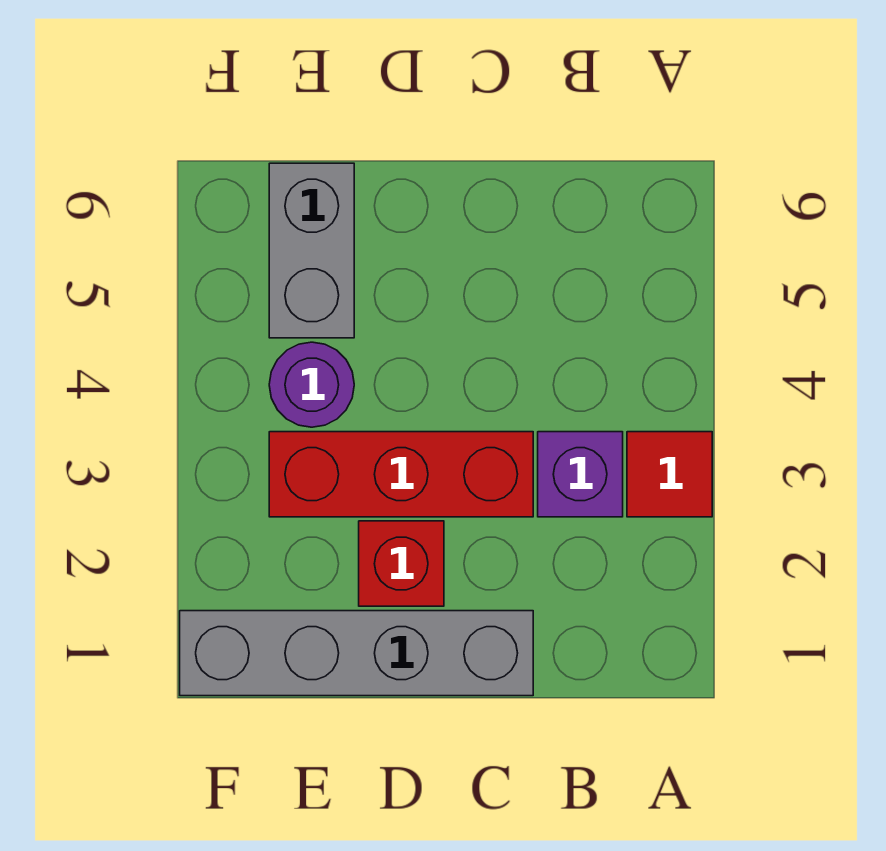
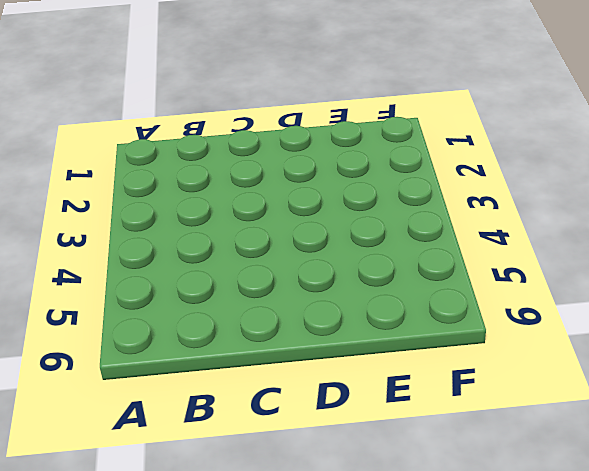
none -> red 1x1 tile [627,432,712,517]
none -> purple 1x1 brick [538,432,623,517]

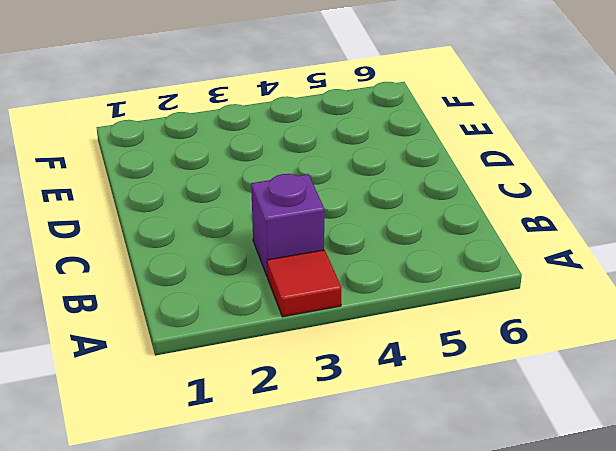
none -> grey 1x4 brick [180,611,533,696]
none -> red 1x3 brick [269,432,533,517]

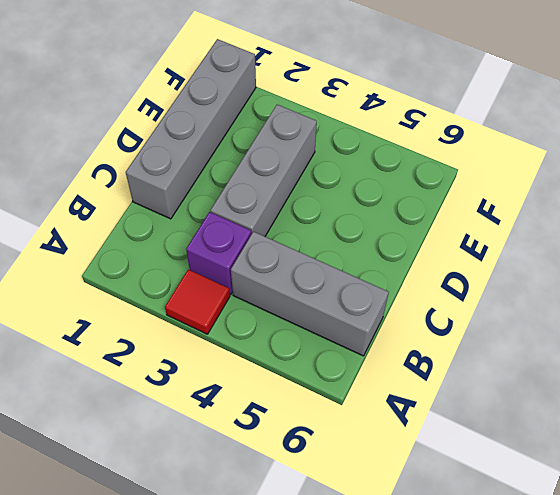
grey 1x3 brick [231,232,389,356] -> none
grey 1x3 brick [211,105,317,236] -> red 1x3 brick [269,432,533,517]
none -> red 1x1 brick [359,521,444,606]
none -> purple 1x1 round brick [269,342,354,427]

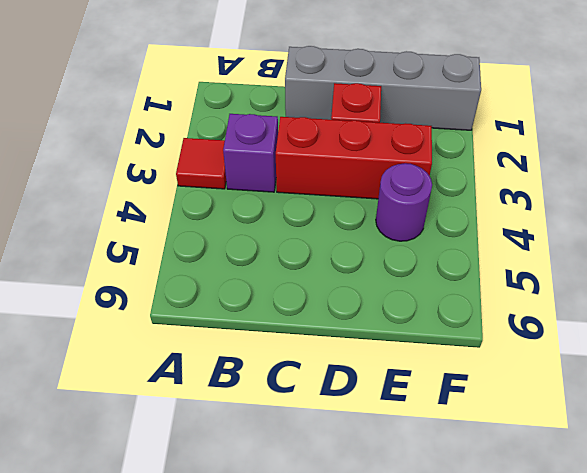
none -> grey 1x2 brick [269,163,354,338]

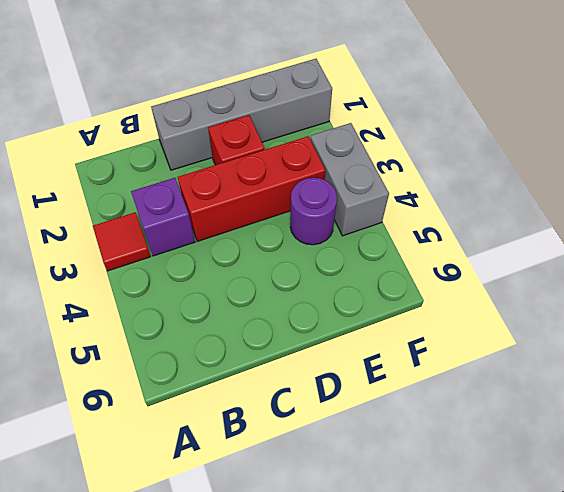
grey 1x2 brick [310,123,389,236] -> grey 1x2 brick moved to [269,163,354,338]

